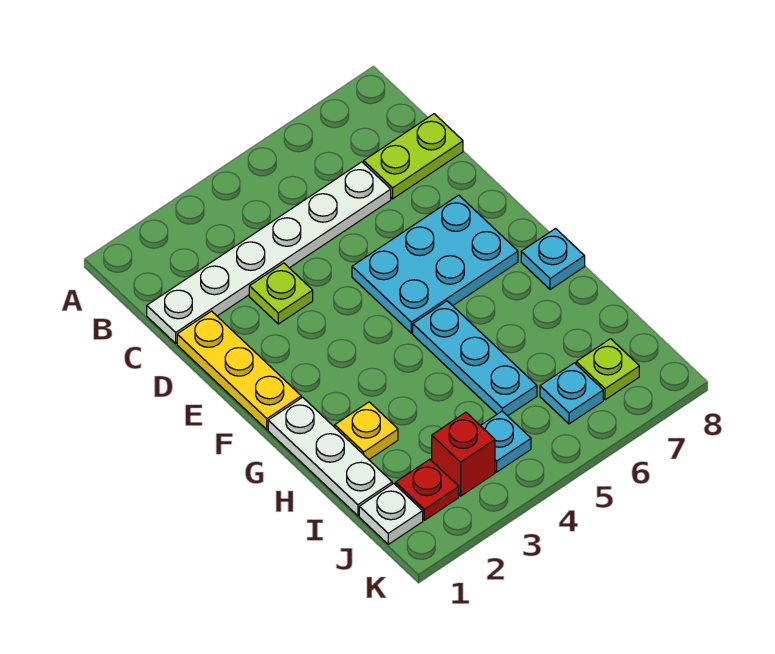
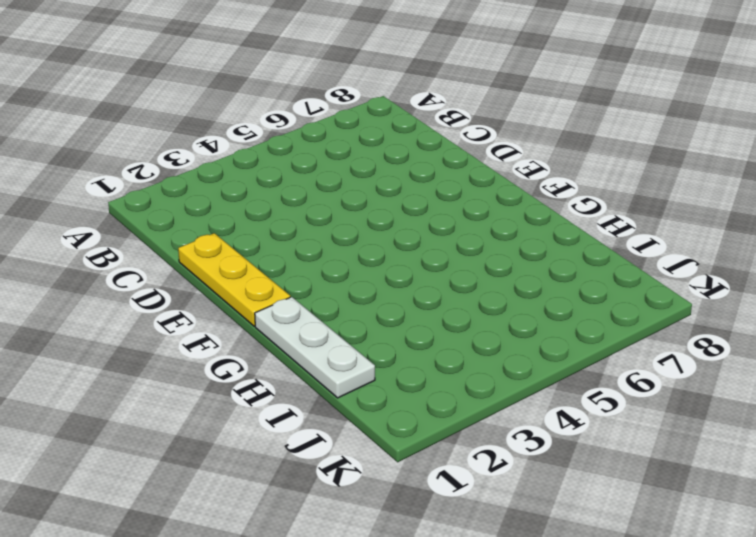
none -> white 1x6 plate [147,162,391,343]
none -> lime 1x2 plate [364,114,463,199]
none -> lime 1x1 plate [249,263,313,324]

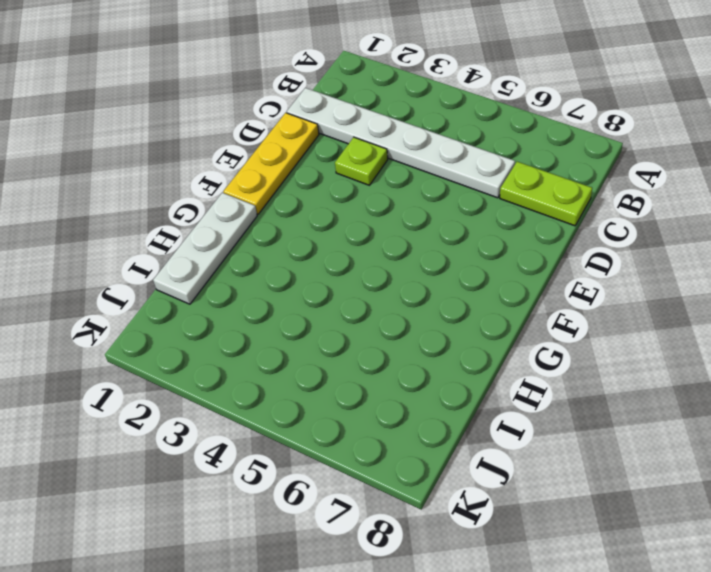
none -> cyan 2x3 plate [352,195,518,333]
none -> cyan 1x3 plate [413,301,537,416]
none -> cyan 1x1 plate [521,229,585,290]

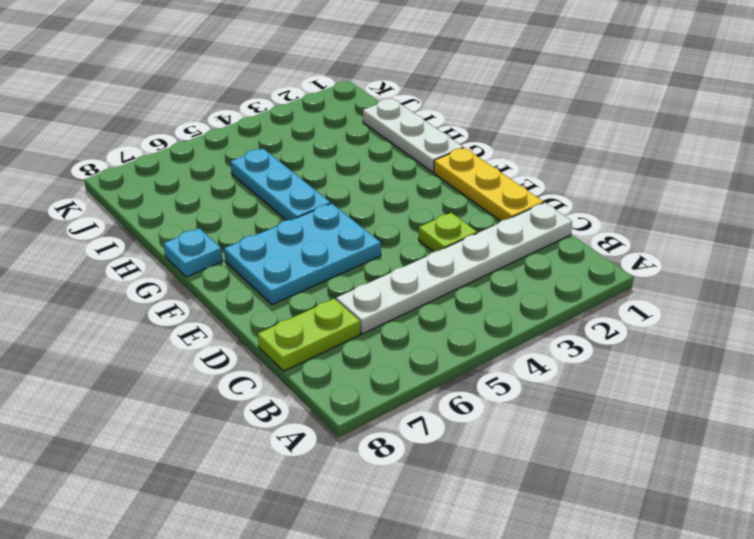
none -> yellow 1x1 plate [335,402,398,459]
none -> white 1x1 plate [359,483,423,544]
none -> red 1x1 plate [396,459,459,520]

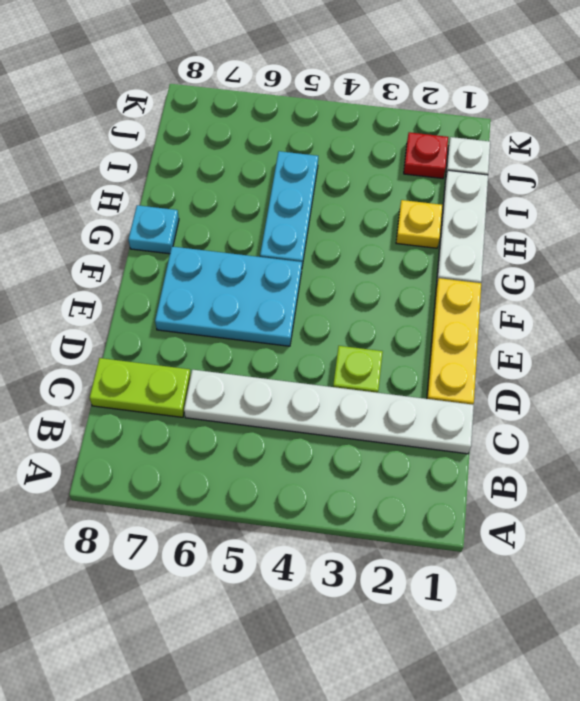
none -> red 1x1 brick [432,412,495,496]
none -> cyan 1x1 plate [480,411,531,472]
none -> cyan 1x1 plate [540,363,603,424]

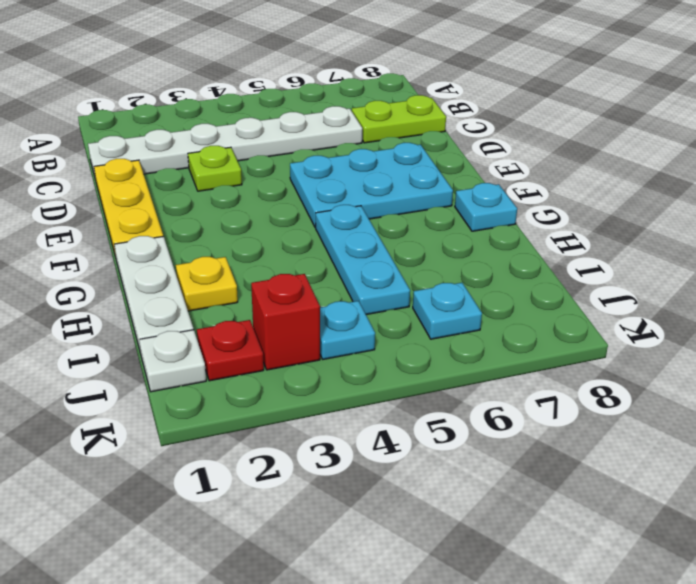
none -> lime 1x1 plate [576,339,639,400]

